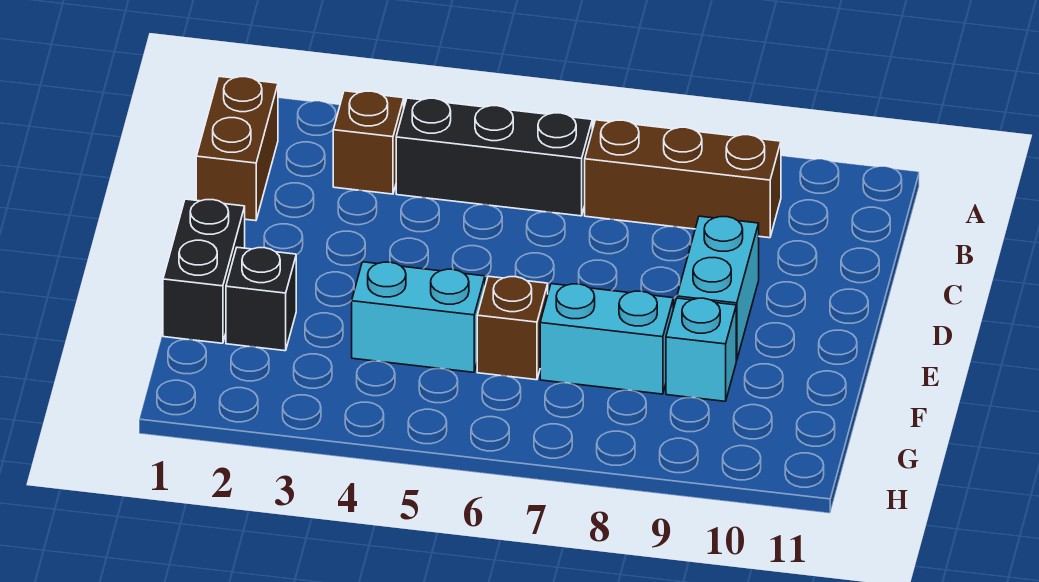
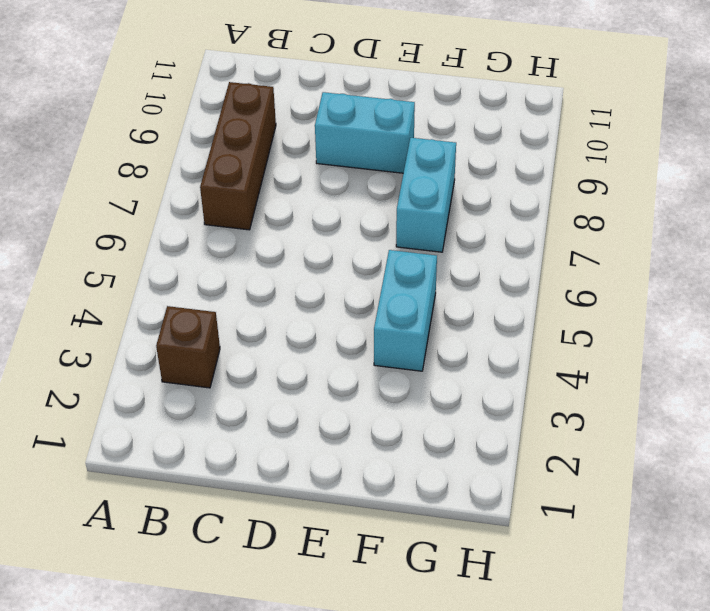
none -> brown 1x2 brick [196,76,278,221]
none -> black 1x3 brick [396,98,592,216]

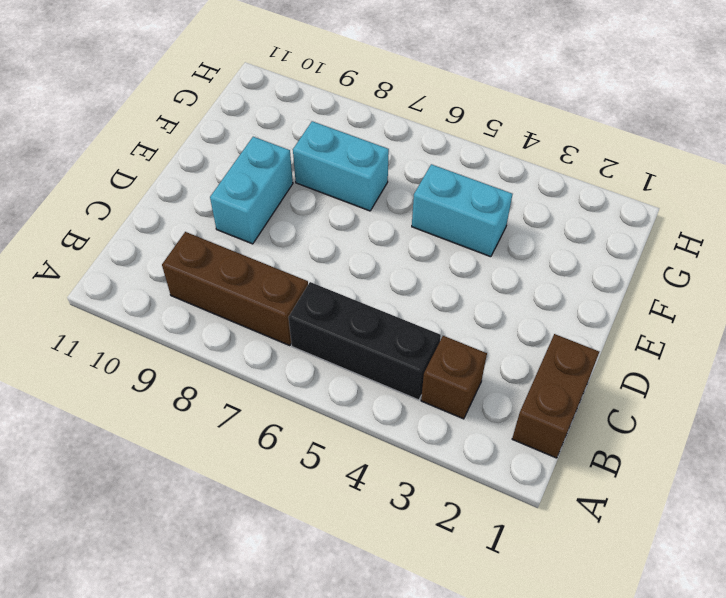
none -> black 1x2 brick [163,199,245,343]
none -> black 1x1 brick [226,247,296,351]

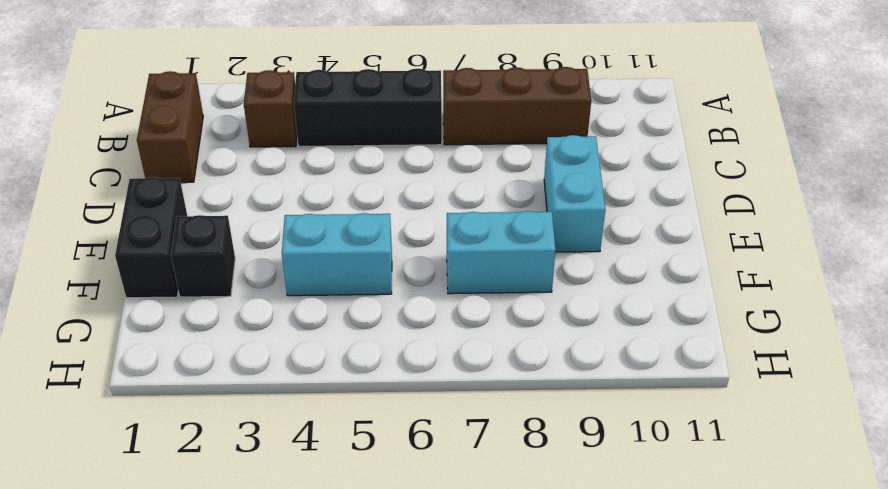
none -> brown 1x1 brick [477,276,548,380]
none -> cyan 1x1 brick [666,298,736,401]

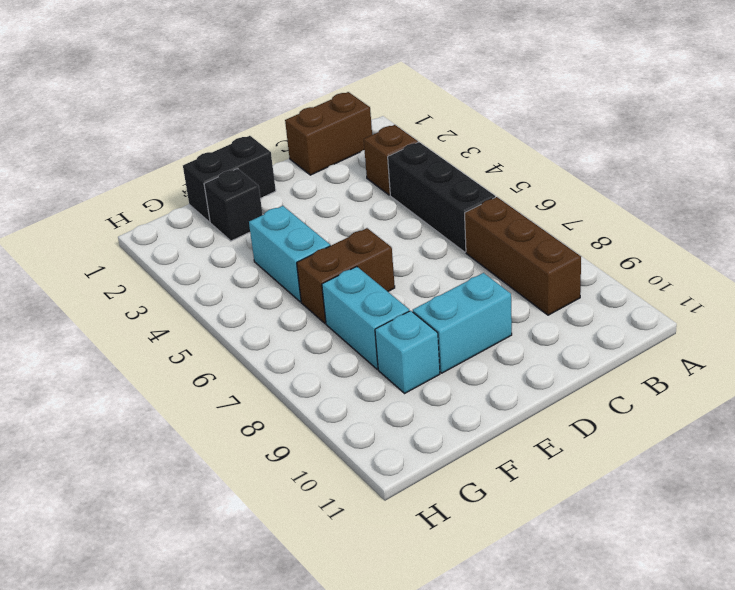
brown 1x2 brick [297,228,395,324] -> brown 1x1 brick [477,276,548,380]

